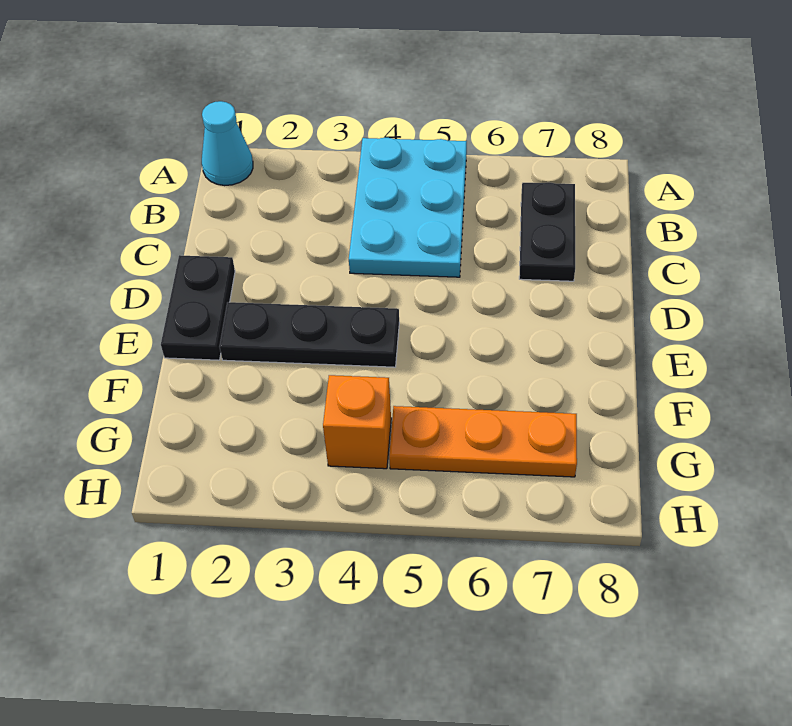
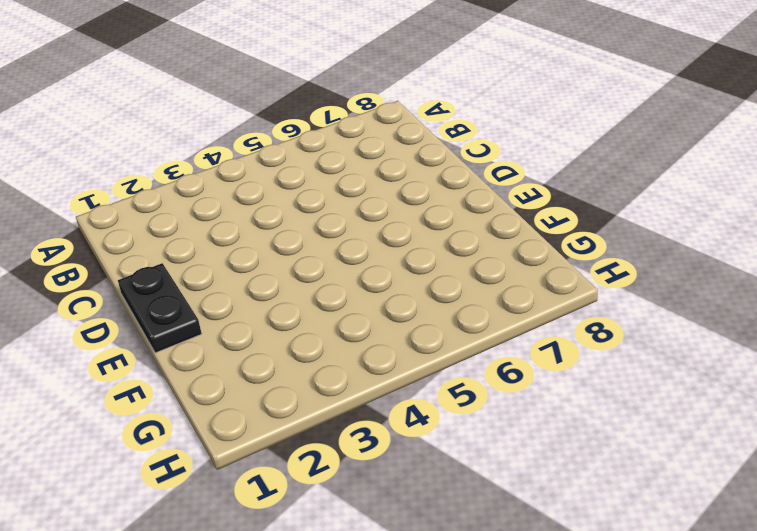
none -> cyan 1x1 cone [202,101,253,186]
none -> cyan 2x3 plate [349,138,467,277]

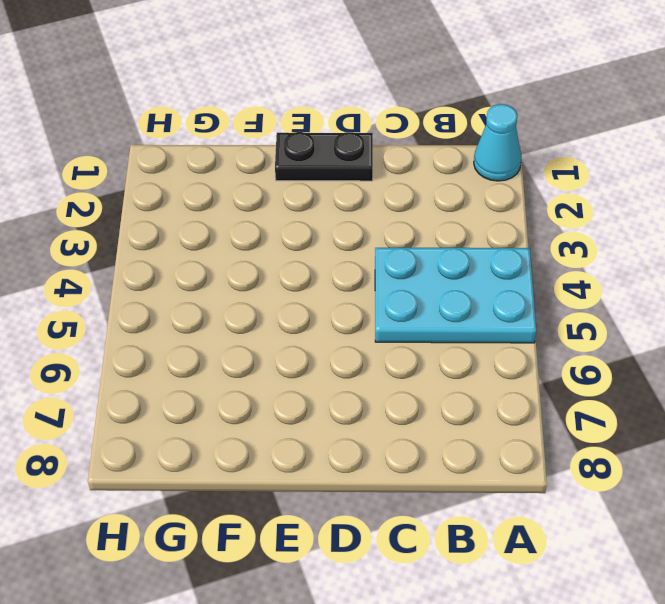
none -> black 1x2 plate [519,183,575,281]
none -> black 1x3 plate [220,302,399,367]

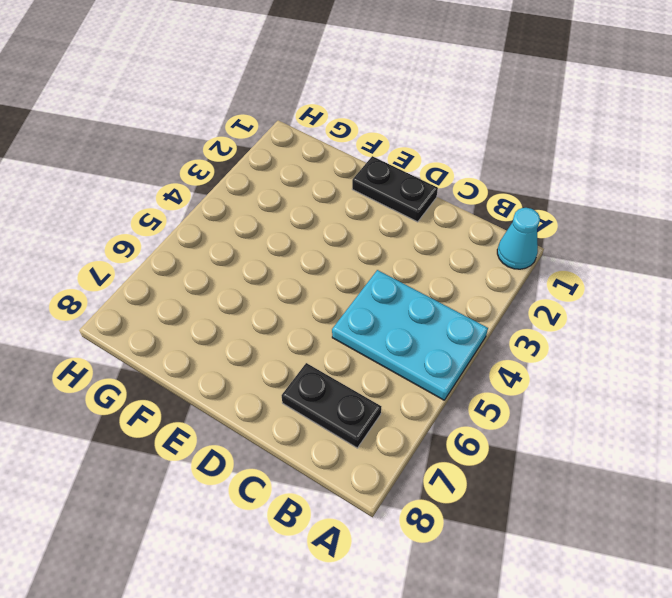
none -> black 1x3 plate [220,302,399,367]
none -> orange 1x1 brick [323,375,391,469]

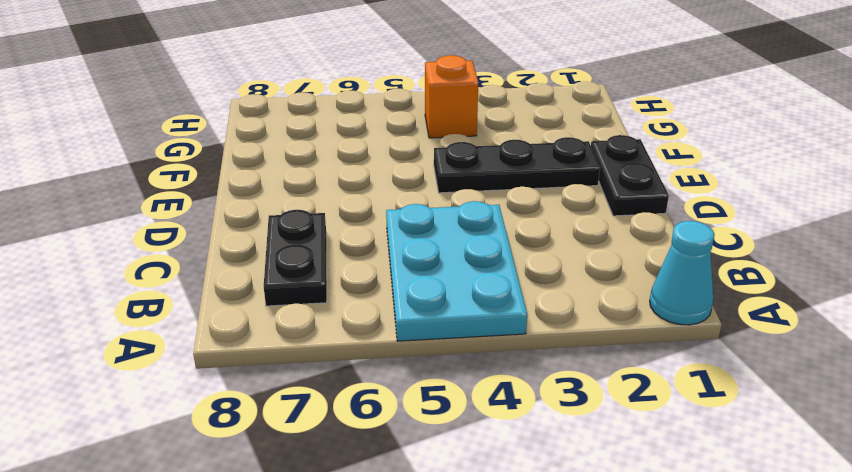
none -> orange 1x3 plate [389,406,577,477]

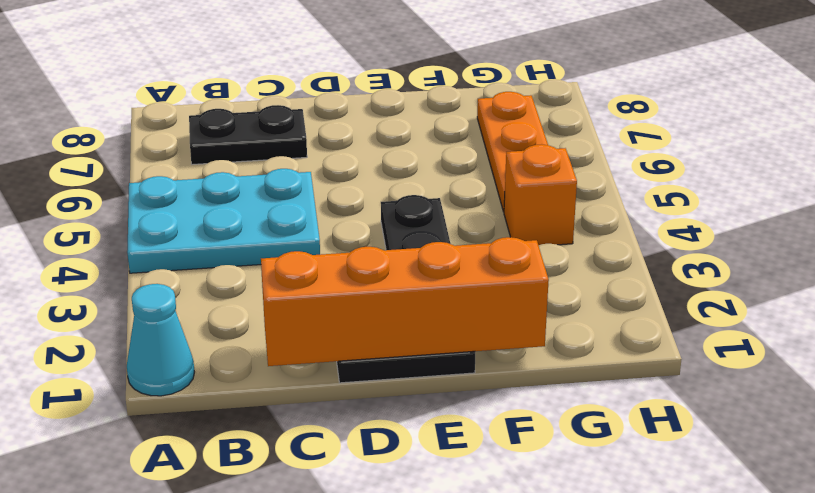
orange 1x4 brick [261,237,549,366] -> none

